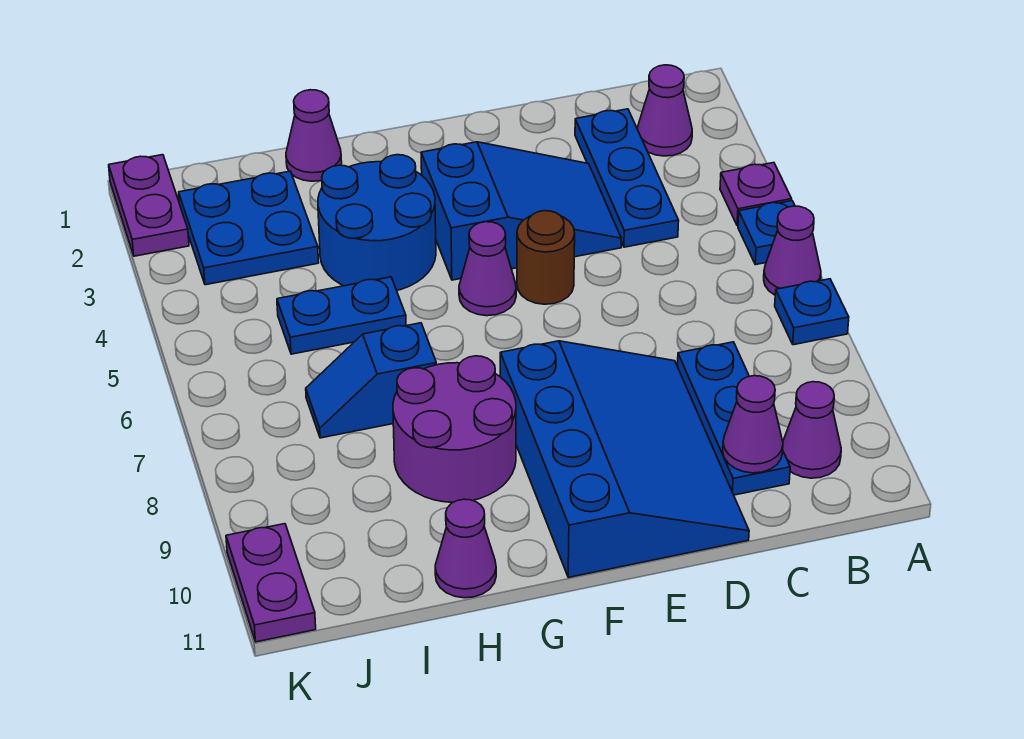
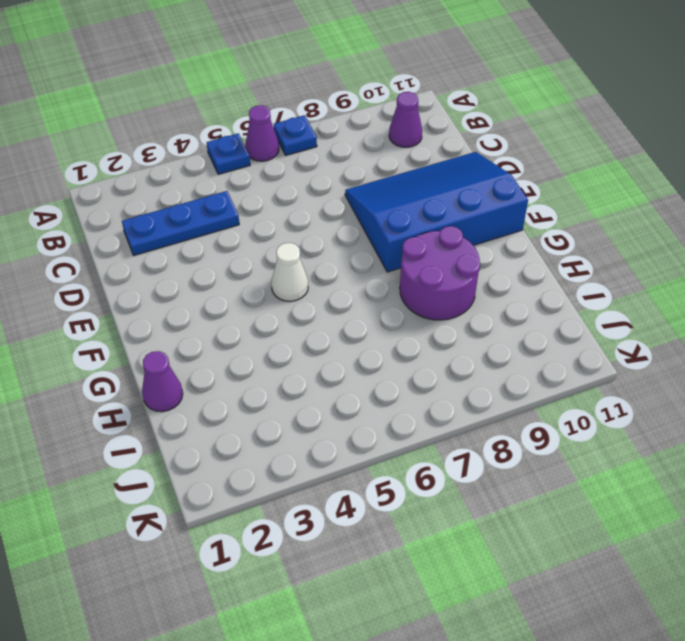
white 1x1 cone [271,243,308,301] -> purple 1x1 cone [459,222,516,316]
none -> purple 1x1 plate [720,163,792,226]
none -> purple 1x1 cone [637,65,692,156]
none -> blue 1x3 plate [677,342,790,495]

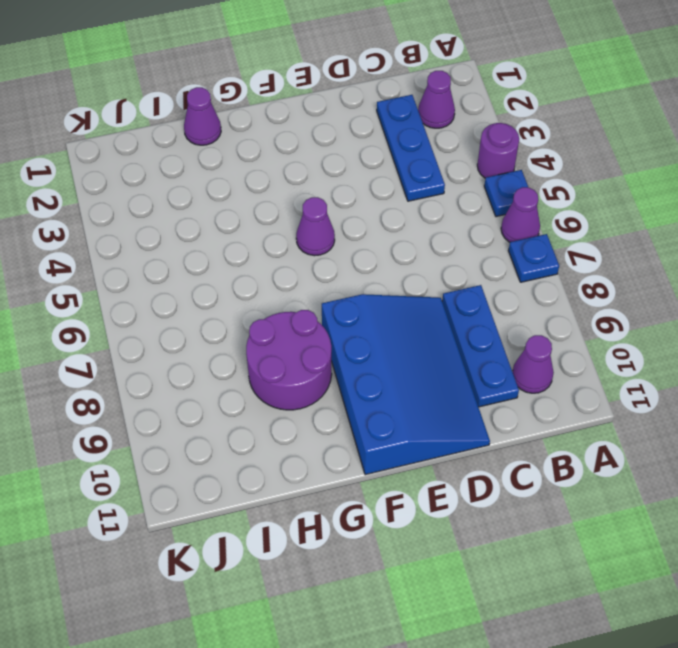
purple 1x1 round brick [477,123,519,178] -> purple 1x1 plate [720,163,792,226]
none -> blue 2x3 slope [421,142,621,280]
none -> brown 1x1 round brick [517,211,575,304]
none -> blue 2x2 round brick [318,155,436,290]

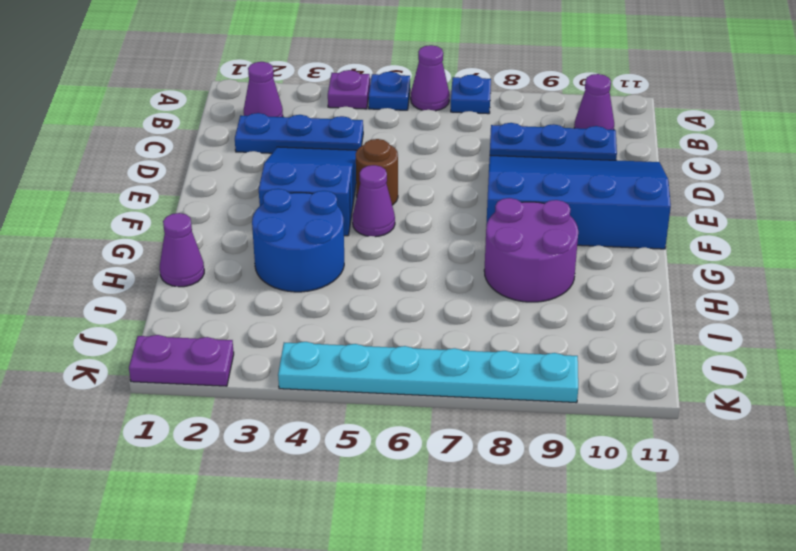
cyan 1x6 plate [278,342,578,403] -> none
none -> blue 1x2 plate [277,277,406,354]
none -> blue 1x2 slope [306,323,436,438]
none -> purple 1x1 cone [435,499,496,598]

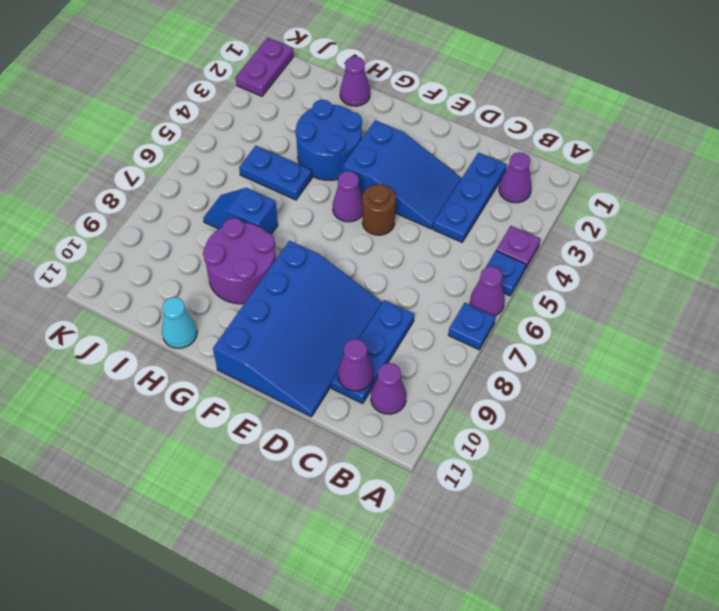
cyan 1x1 cone [162,297,197,348] -> purple 1x1 cone [435,499,496,598]
none -> blue 2x2 plate [179,171,319,285]
none -> purple 1x2 plate [226,524,316,642]

